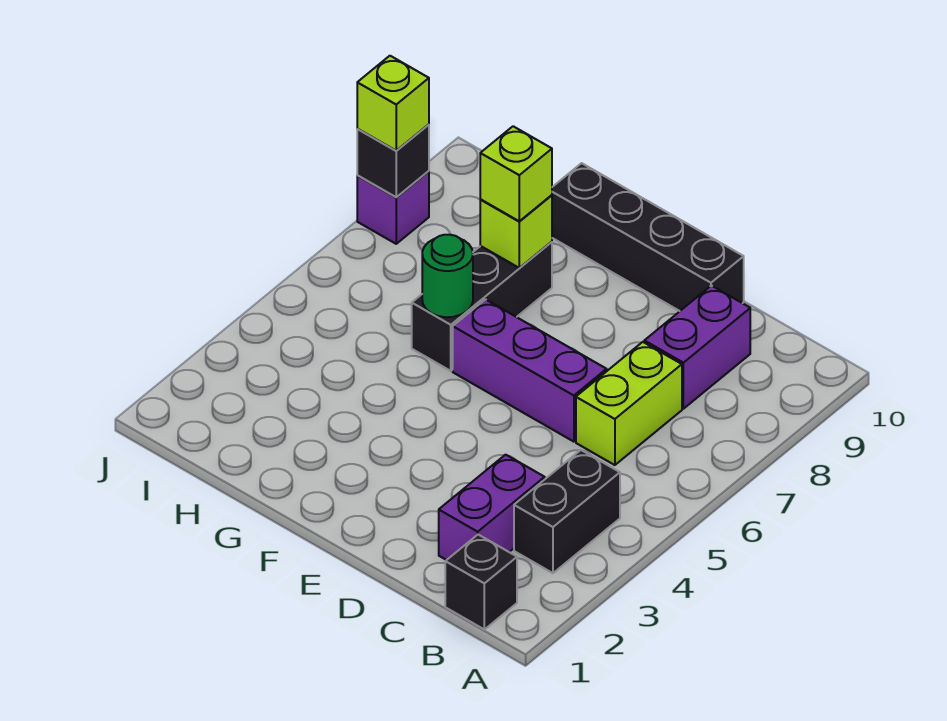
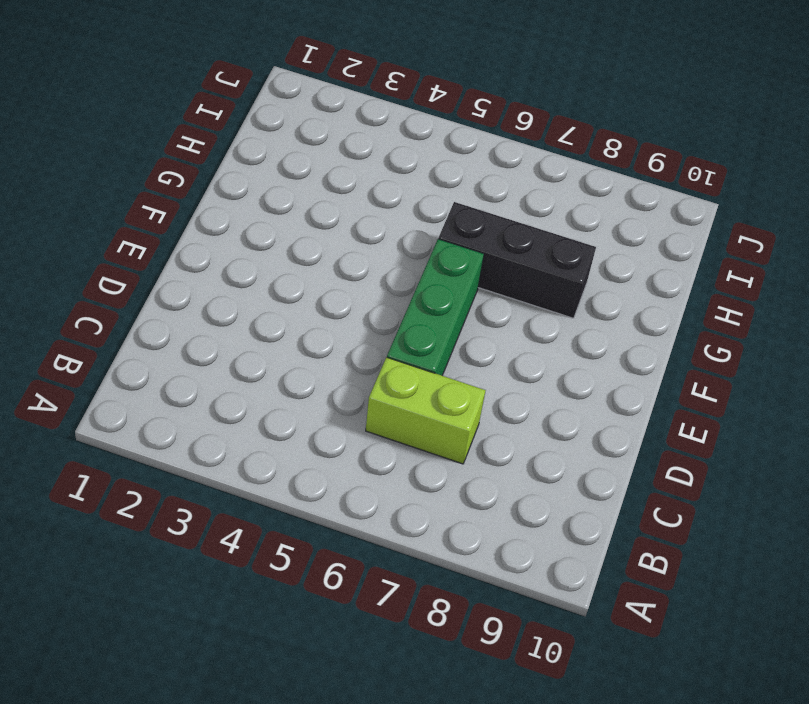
green 1x3 brick [387,239,484,375] -> purple 1x3 brick [453,299,607,442]
none -> black 1x1 brick [445,535,517,629]
none -> black 1x2 brick [514,450,620,573]
none -> purple 1x2 brick [439,455,545,560]

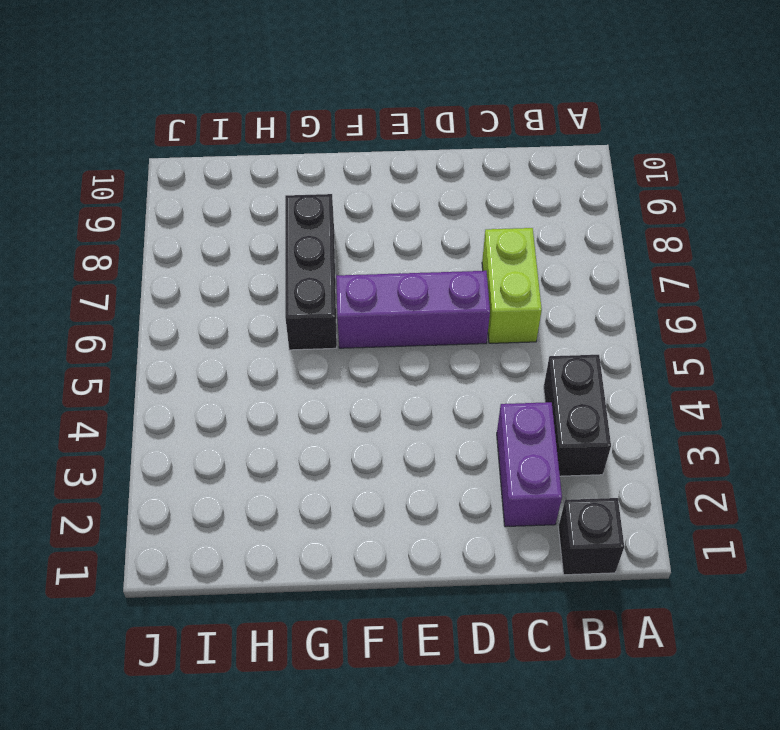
none -> purple 1x2 brick [644,286,750,409]
none -> black 1x4 brick [552,163,744,311]
none -> purple 1x1 brick [357,171,429,244]

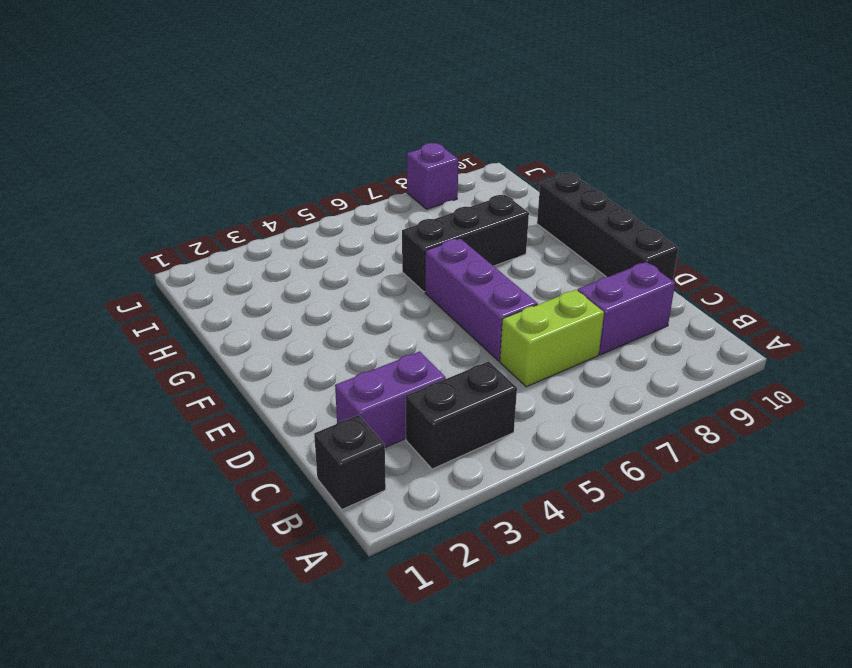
none -> green 1x1 round brick [422,235,473,317]
none -> lime 1x1 brick [480,195,552,268]
none -> black 1x1 brick [357,124,429,197]

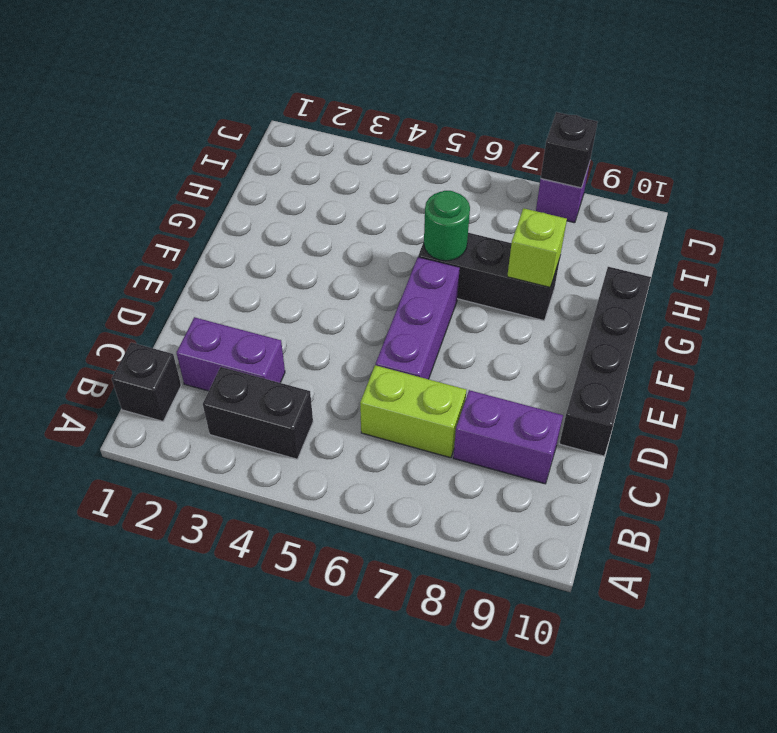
none -> lime 1x1 brick [480,126,552,221]
none -> lime 1x1 brick [357,56,429,150]

